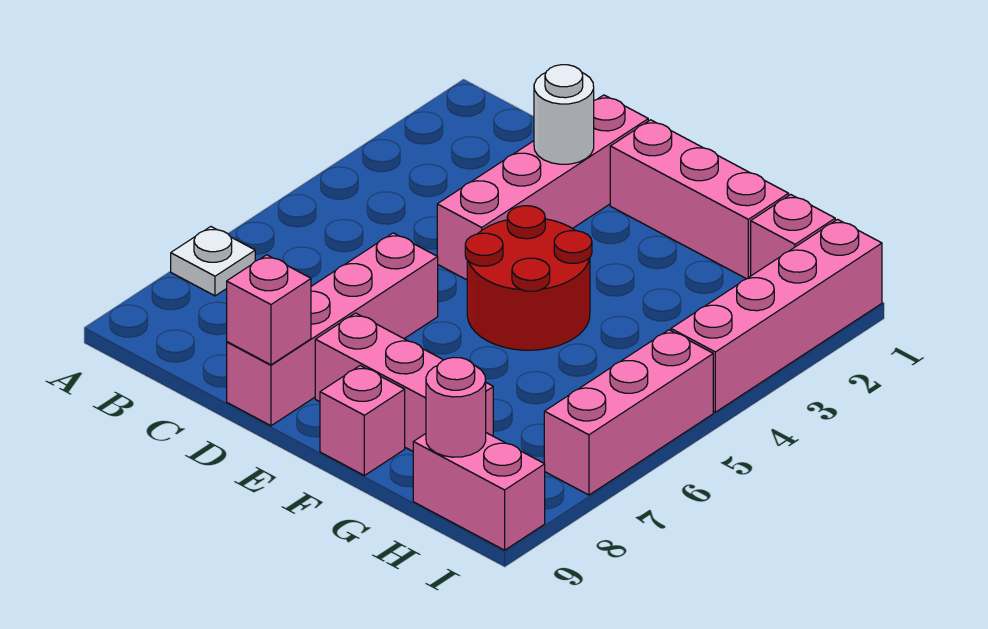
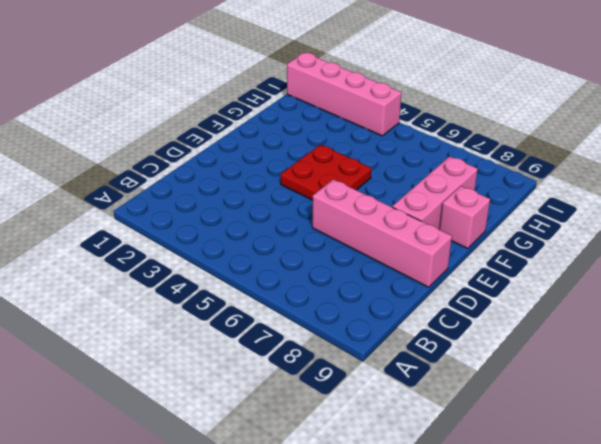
red 2x2 plate [280,145,371,200] -> red 2x2 round brick [465,206,592,350]
none -> white 1x1 plate [171,227,255,296]
none -> pink 1x4 brick [437,95,648,280]
none -> pink 1x3 brick [610,120,789,279]

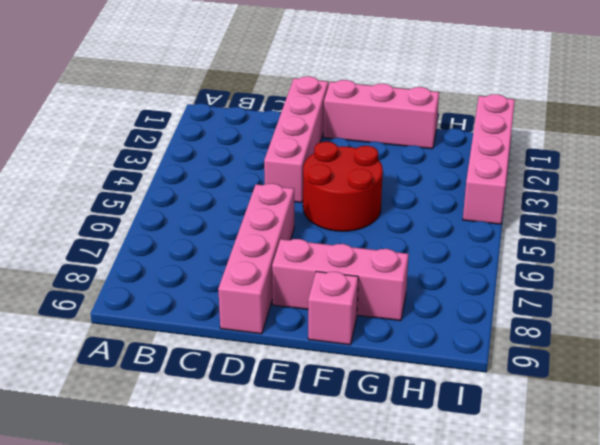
none -> white 1x1 plate [171,227,255,296]
none -> pink 1x1 brick [751,195,835,276]
none -> pink 1x2 brick [413,433,545,550]

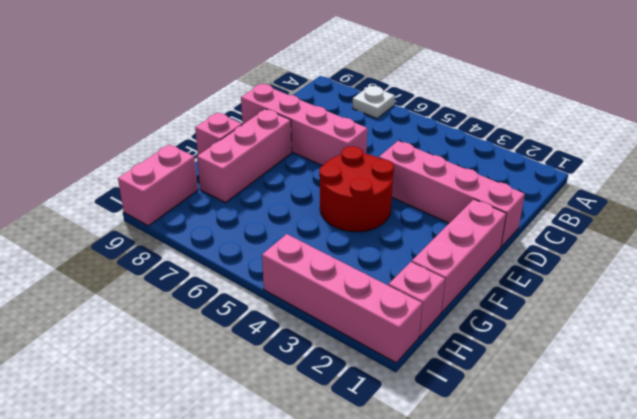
none -> pink 1x3 brick [544,330,713,495]
none -> white 1x1 round brick [534,65,594,164]
none -> pink 1x1 brick [227,255,311,365]

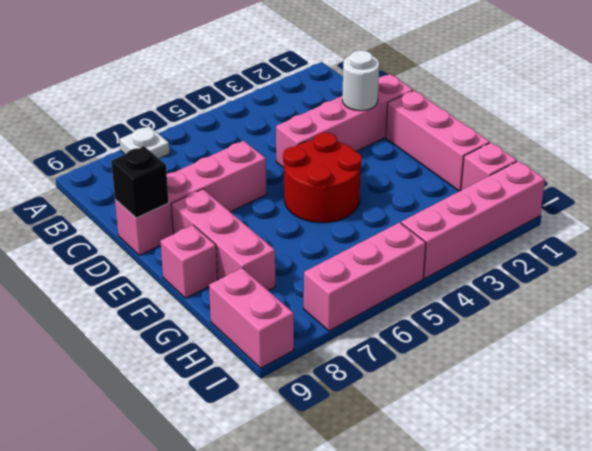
black 1x1 brick [111,146,169,218] -> pink 1x1 brick [227,255,311,365]
none -> pink 1x1 round brick [426,357,486,457]

